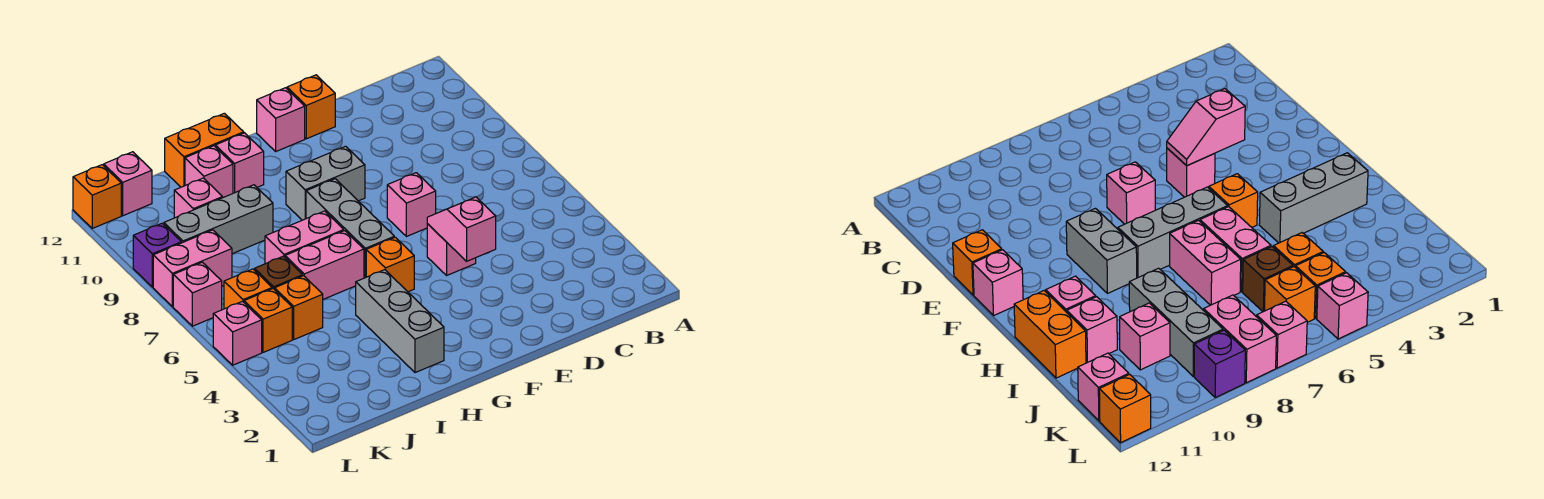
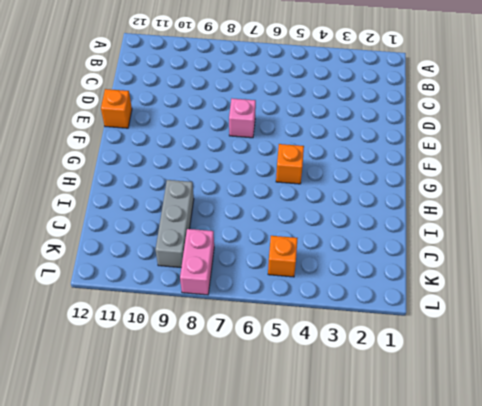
none -> pink 1x1 brick [427,224,476,275]
none -> grey 1x2 brick [286,146,365,220]
none -> pink 1x1 brick [257,88,305,151]

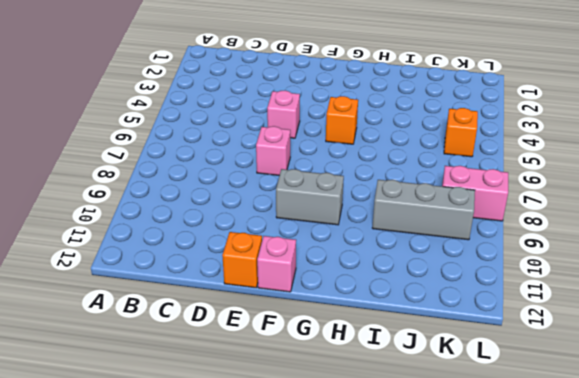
none -> grey 1x3 brick [306,179,394,278]
none -> grey 1x3 brick [356,270,444,373]
none -> pink 1x2 brick [285,231,364,299]

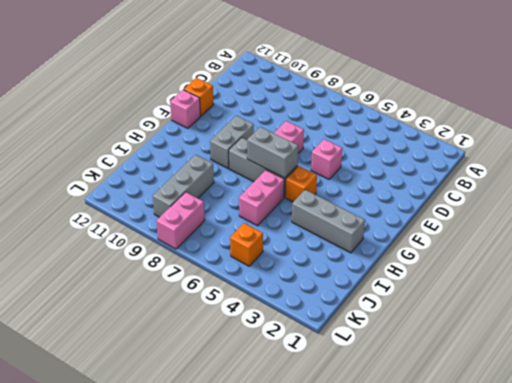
grey 1x2 brick [247,127,298,178] -> none
none -> pink 1x2 brick [265,211,344,264]
none -> pink 1x1 brick [215,133,264,193]
none -> orange 1x2 brick [165,113,244,187]

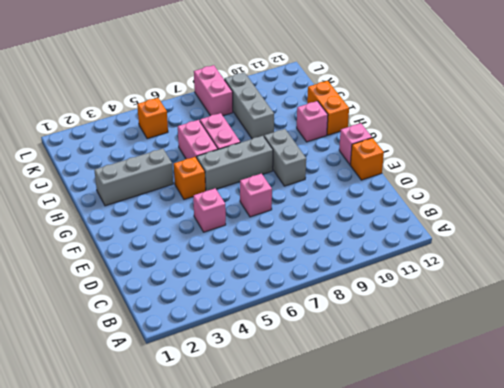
none -> pink 1x1 brick [185,146,233,197]
none -> orange 1x1 brick [275,276,323,339]
none -> brown 1x1 brick [255,256,303,290]

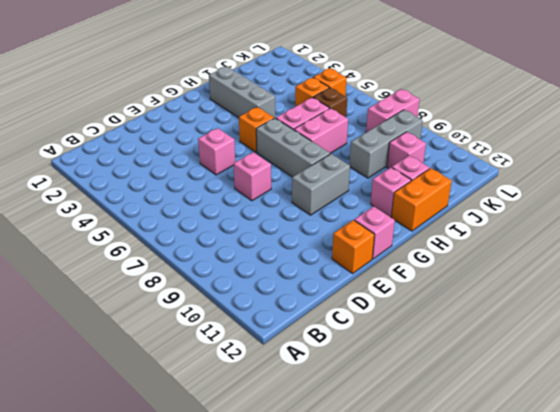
none -> orange 1x1 brick [224,269,272,309]
none -> pink 1x1 brick [104,152,152,216]
none -> pink 1x1 brick [213,301,262,365]

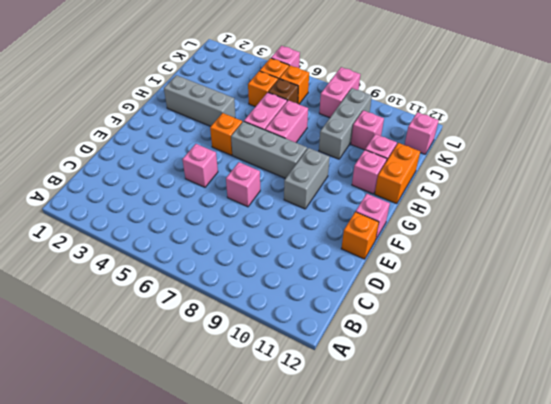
none -> pink 1x1 brick [173,262,222,326]
none -> purple 1x1 brick [133,223,181,287]
none -> orange 1x1 brick [73,165,121,228]

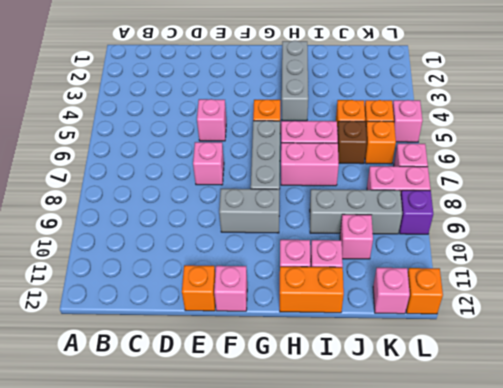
none -> pink 1x2 slope [427,197,496,261]

